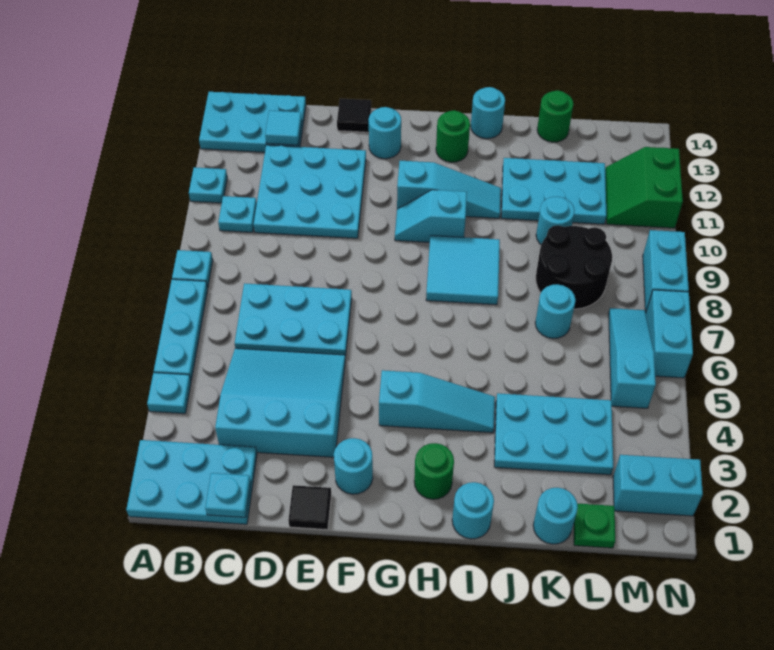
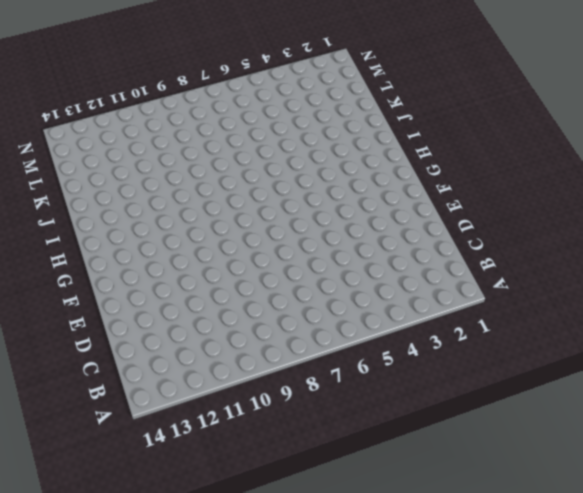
none -> cyan 2x3 plate [126,440,257,524]
none -> cyan 1x1 plate [147,373,191,414]
none -> cyan 1x3 plate [154,279,208,380]
none -> cyan 1x1 plate [172,250,213,288]

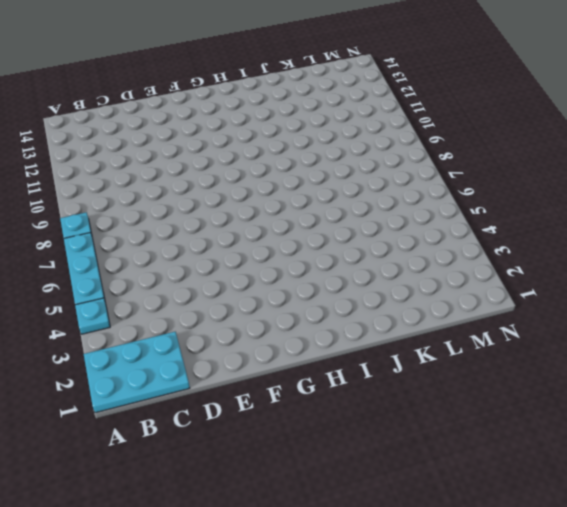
none -> cyan 1x1 plate [189,167,227,203]
none -> cyan 2x3 plate [199,92,306,152]
none -> cyan 1x1 plate [218,196,257,233]
none -> cyan 3x3 slope [215,348,345,457]

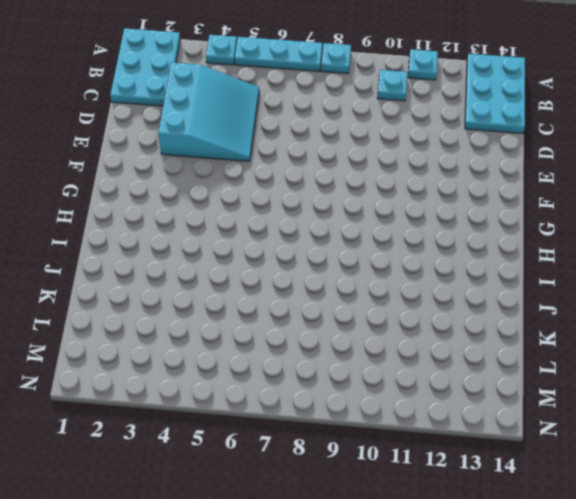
none -> cyan 2x3 plate [235,283,352,357]
none -> cyan 3x3 plate [254,145,366,238]
none -> black 1x1 tile [288,485,331,530]
none -> black 1x1 tile [337,98,371,132]

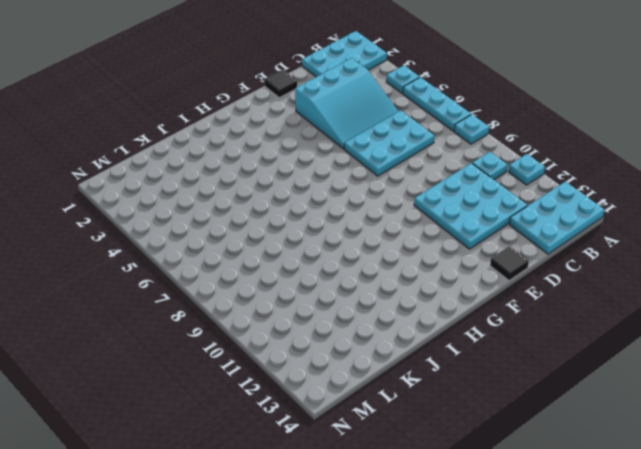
none -> cyan 1x1 round brick [334,438,373,494]
none -> cyan 1x1 round brick [369,107,401,159]
none -> cyan 1x3 slope [379,370,495,433]
none -> cyan 1x2 slope [395,190,467,242]

